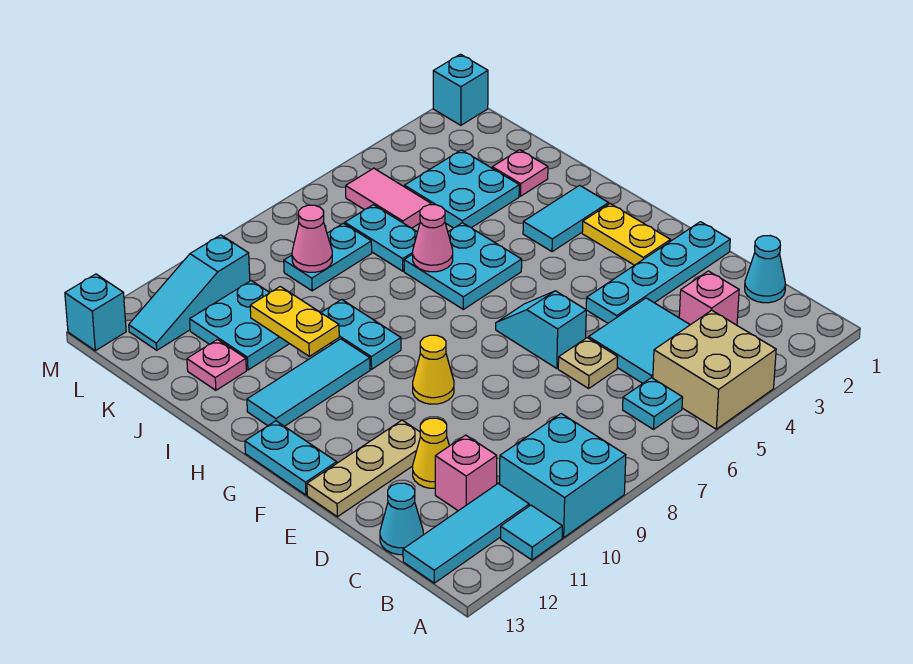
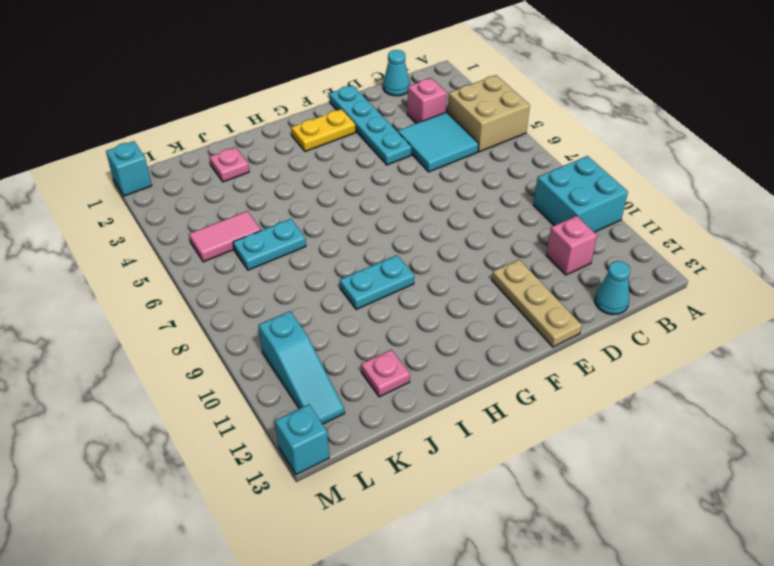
none -> cyan 1x1 tile [501,505,562,560]
none -> cyan 1x1 plate [623,378,683,429]
none -> cyan 1x3 tile [403,484,529,583]
none -> tan 1x1 plate [558,338,618,388]

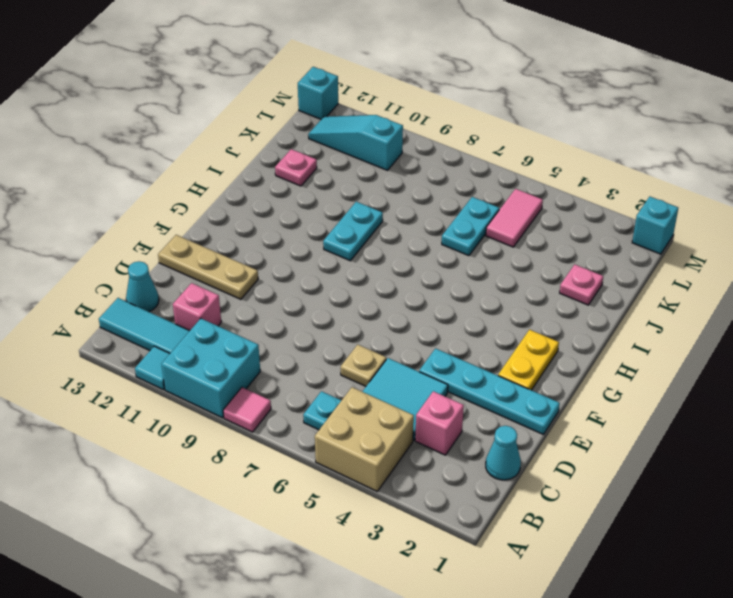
pink 1x1 tile [223,387,271,432] -> none
none -> yellow 1x1 cone [413,418,449,488]
none -> cyan 1x2 slope [496,291,586,368]
none -> yellow 1x1 cone [413,335,454,404]
none -> cyan 1x2 plate [245,421,337,495]

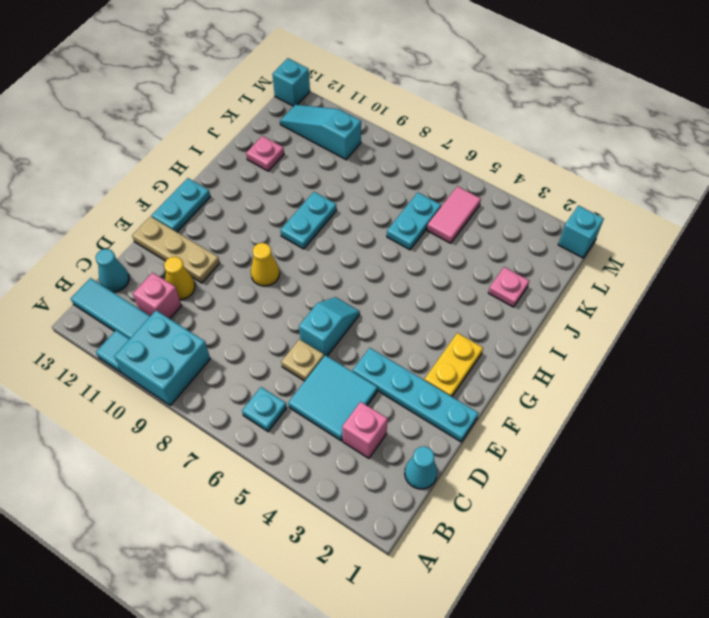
none -> tan 2x2 brick [653,310,776,429]
none -> cyan 1x2 tile [523,185,609,252]
none -> cyan 2x2 plate [404,223,522,309]
none -> cyan 1x3 tile [247,339,370,426]

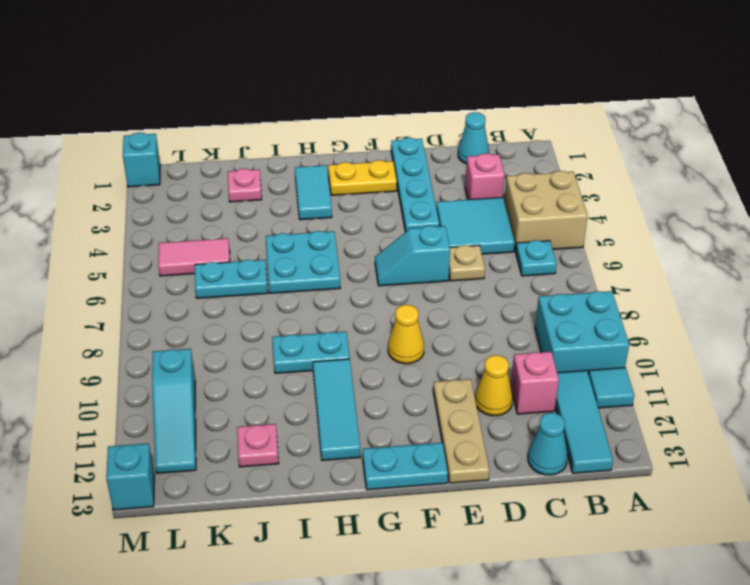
none -> cyan 2x2 plate [404,150,519,228]
none -> cyan 2x2 plate [190,281,289,370]
none -> cyan 1x2 plate [284,223,372,291]
none -> pink 1x1 cone [413,205,453,272]

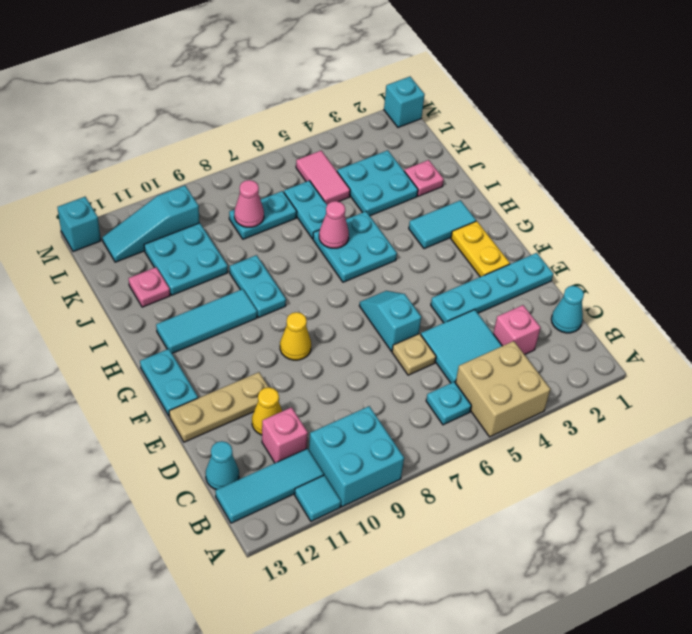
none -> yellow 1x2 plate [250,287,339,356]

